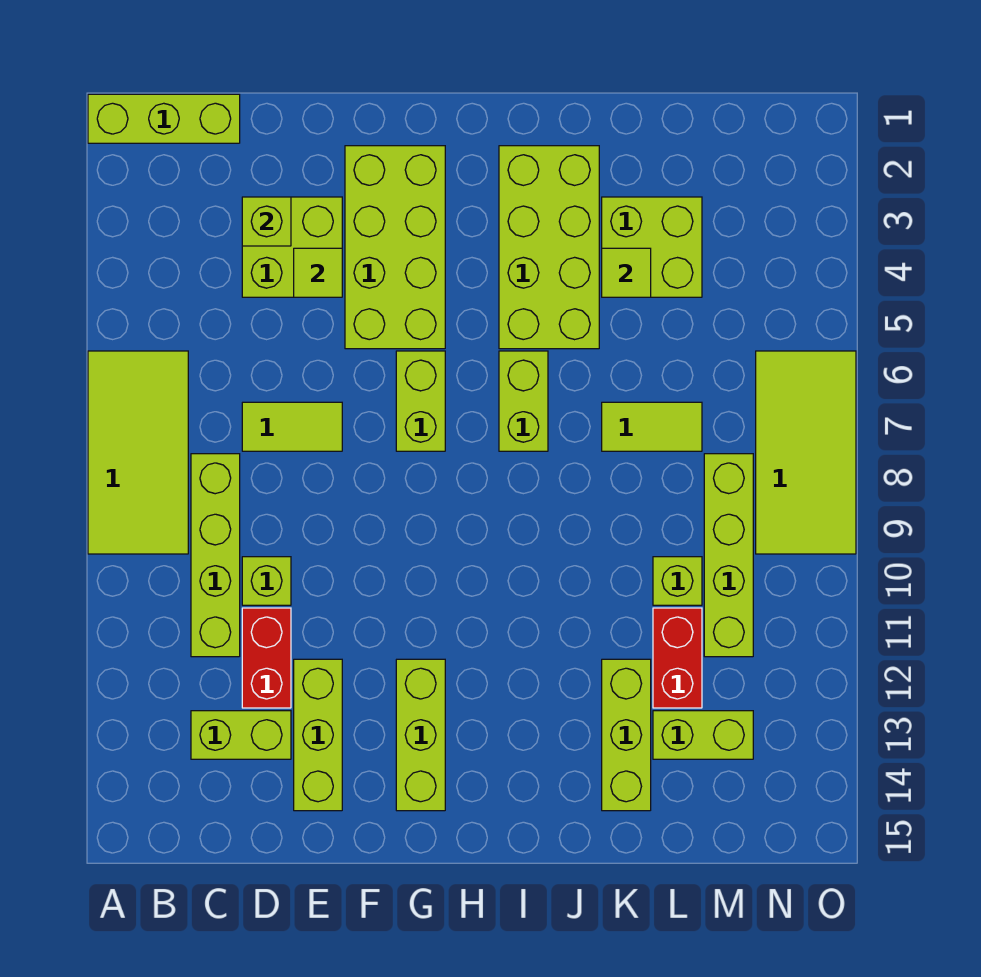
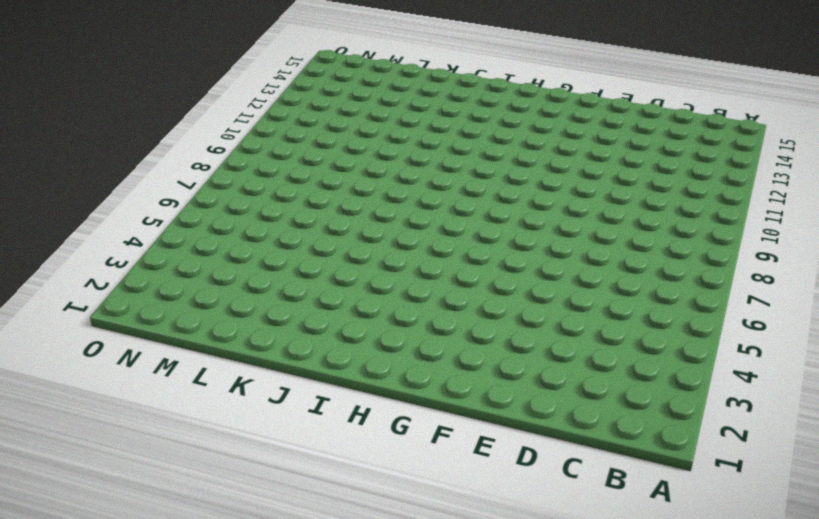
none -> lime 1x3 brick [88,94,240,143]
none -> lime 2x4 tile [88,351,188,554]
none -> lime 1x4 brick [191,454,240,657]

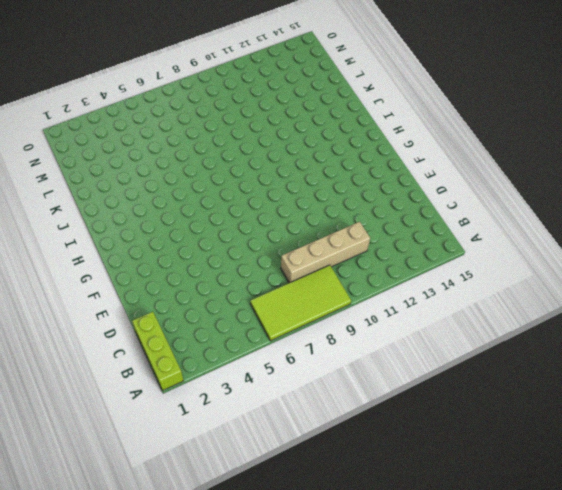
tan 1x4 brick [281,222,370,283] -> lime 1x4 brick [191,454,240,657]
none -> lime 1x2 brick [191,711,291,759]
none -> lime 2x2 brick [242,197,342,297]
none -> lime 1x2 tile [242,402,342,451]

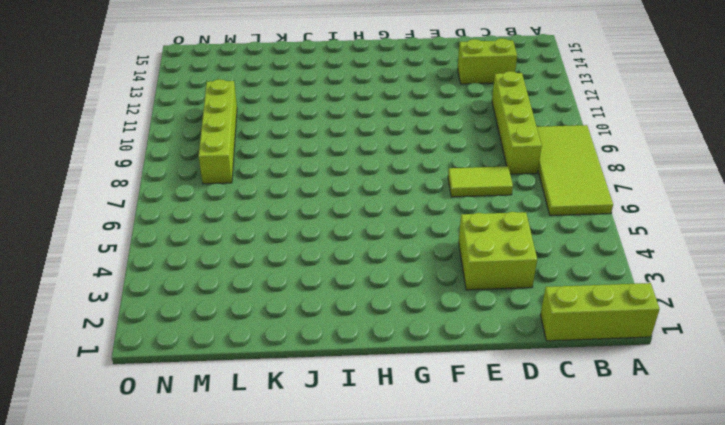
none -> lime 1x1 brick [242,557,291,605]
none -> red 1x2 brick [242,608,291,708]
none -> lime 1x3 brick [294,659,342,811]

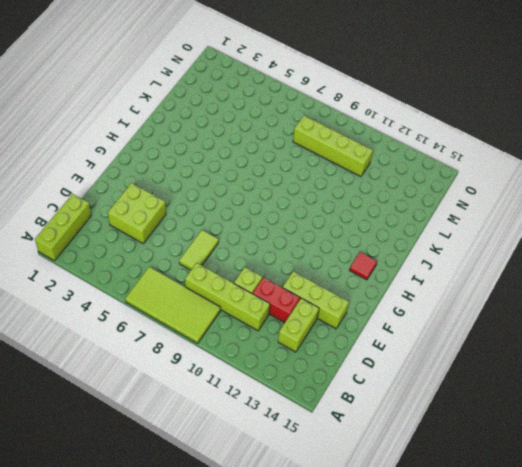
red 1x1 tile [349,252,377,280] -> none
none -> lime 2x4 brick [345,146,445,349]
none -> lime 1x2 brick [396,351,445,451]
none -> lime 1x3 brick [396,659,445,811]

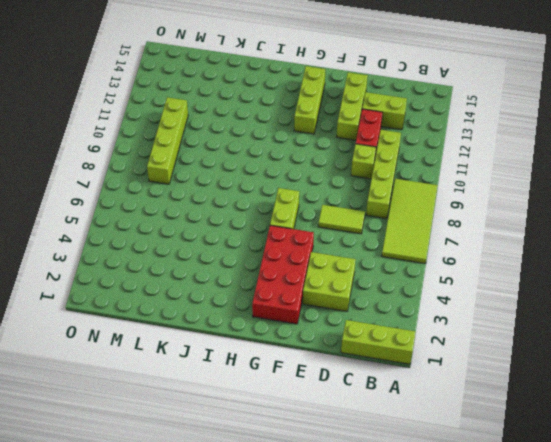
red 2x4 brick [252,225,314,324] -> lime 2x4 brick [345,146,445,349]
none -> lime 2x4 brick [499,146,599,349]
none -> lime 1x2 brick [499,351,548,451]
none -> lime 2x2 brick [602,197,702,297]

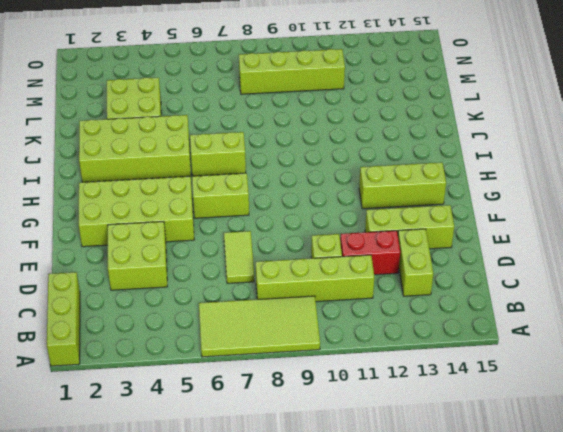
none -> lime 1x2 tile [602,402,702,451]
none -> lime 1x3 brick [602,659,651,811]
none -> lime 1x1 brick [653,557,702,605]

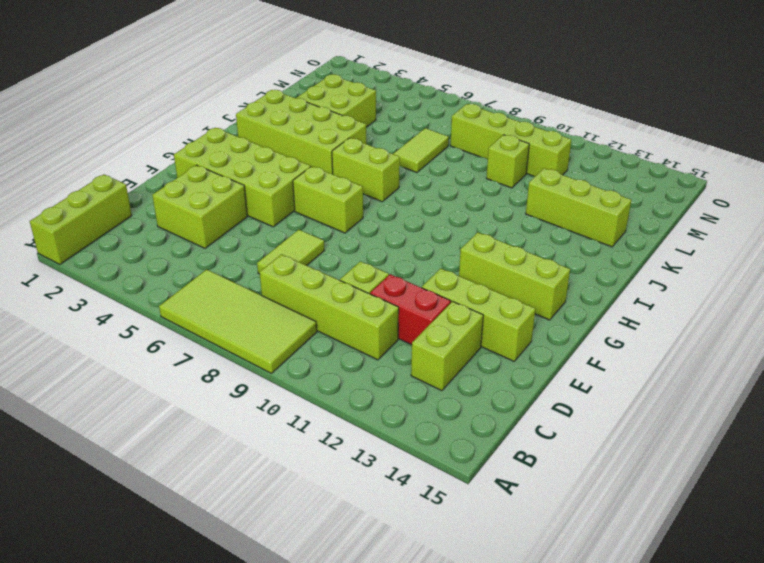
none -> red 1x2 brick [653,608,702,708]
none -> lime 1x2 brick [653,711,753,759]
none -> lime 2x4 tile [756,351,856,554]

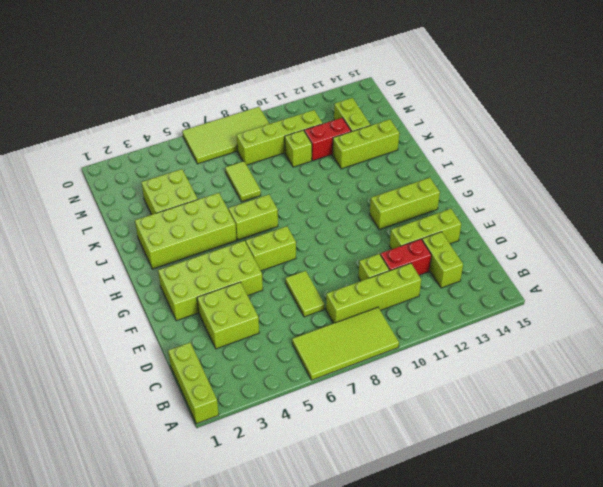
none -> lime 1x1 brick [242,197,291,246]
none -> lime 1x1 tile [294,248,342,297]
none -> lime 1x1 tile [602,248,651,297]

